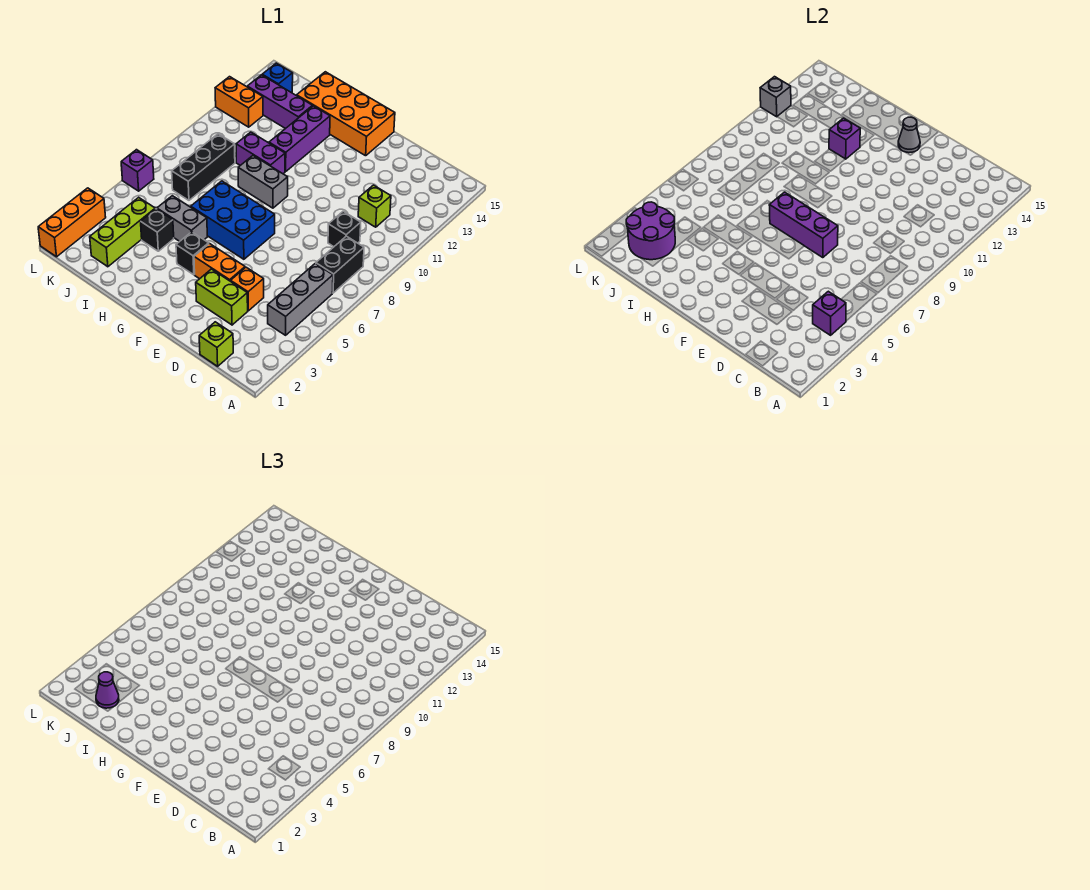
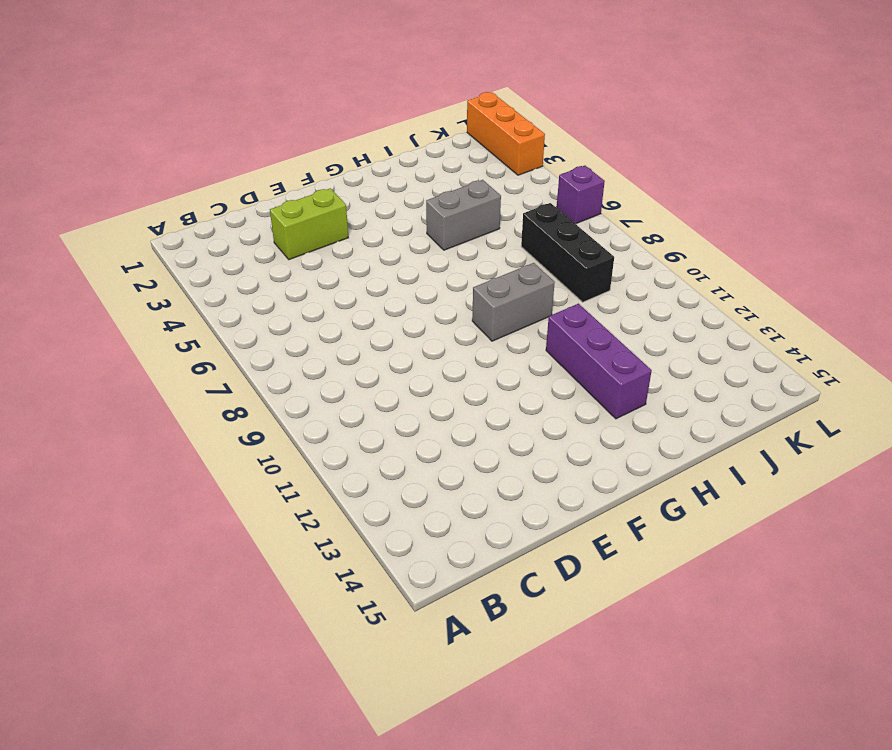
none -> grey 1x3 brick [268,264,333,335]
none -> black 1x2 brick [316,236,364,293]
none -> lime 1x1 brick [199,322,233,366]
none -> black 1x1 brick [328,211,361,247]

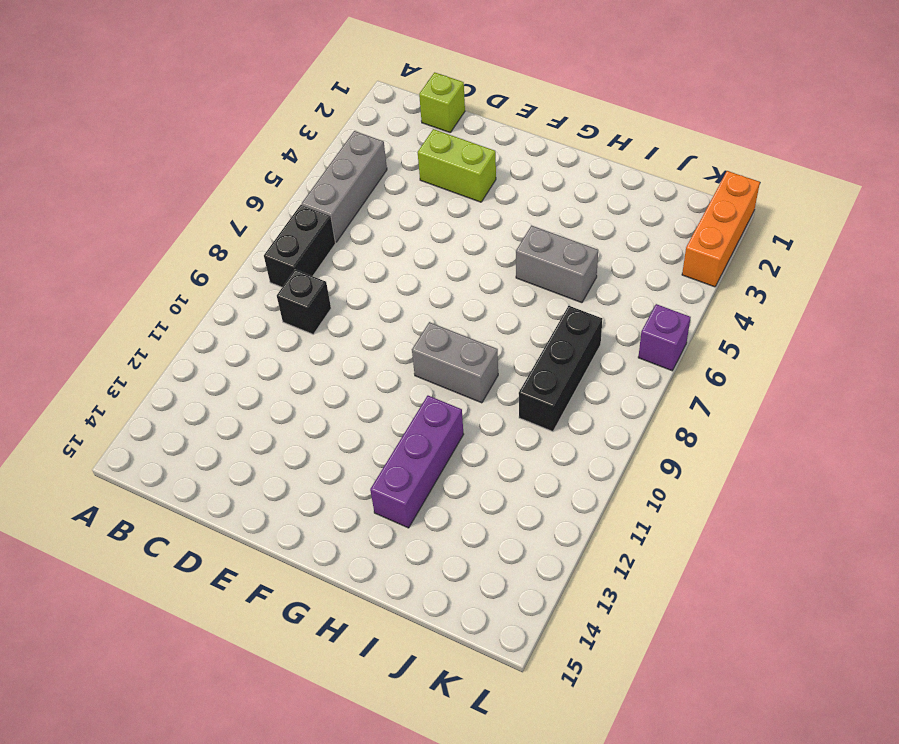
none -> lime 1x1 brick [358,185,391,227]
none -> orange 1x1 brick [231,267,264,311]
none -> orange 1x2 brick [194,244,245,281]
none -> blue 2x3 brick [191,181,275,259]

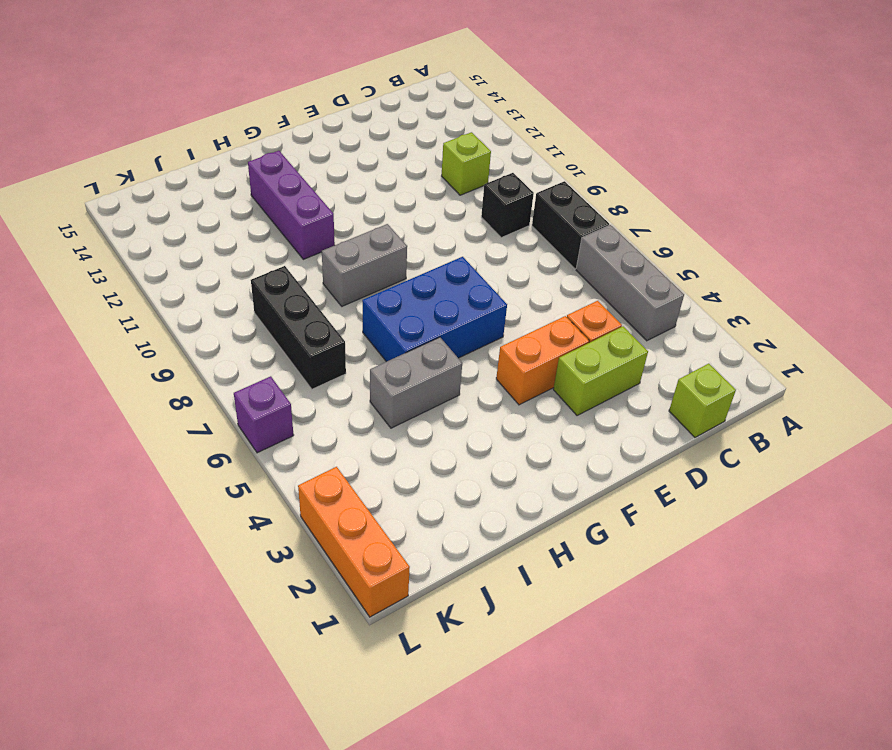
none -> orange 2x4 brick [297,72,395,156]
none -> black 1x1 brick [176,232,209,275]
none -> purple 1x2 brick [236,132,285,174]
none -> black 1x1 brick [141,209,174,251]

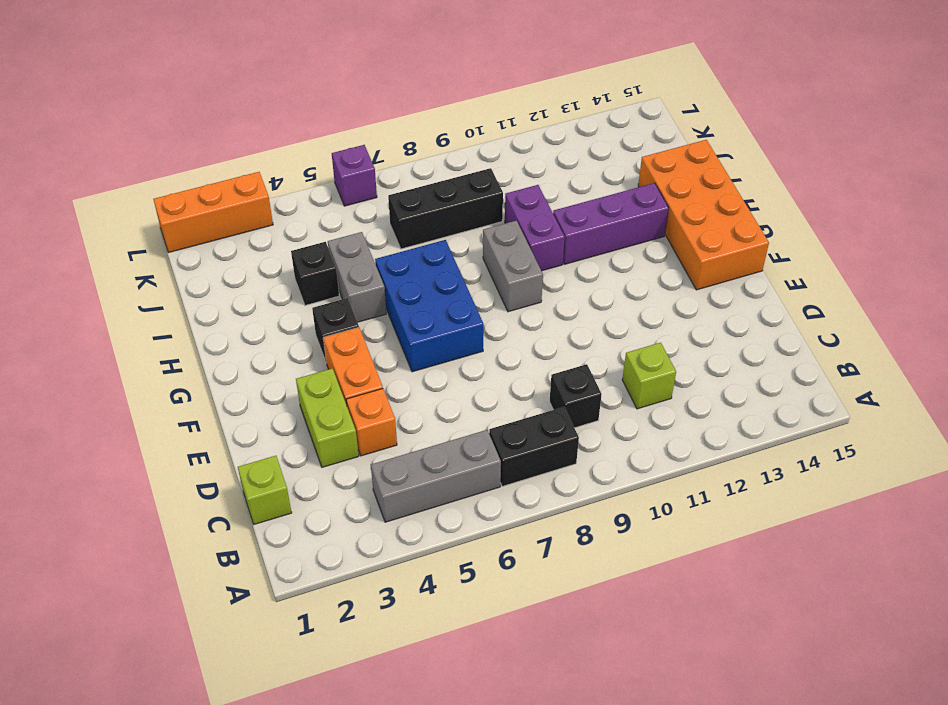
none -> purple 1x3 brick [247,75,313,129]
none -> lime 1x3 brick [90,197,155,267]
none -> orange 1x2 brick [215,77,263,127]
none -> blue 1x1 brick [262,63,293,93]

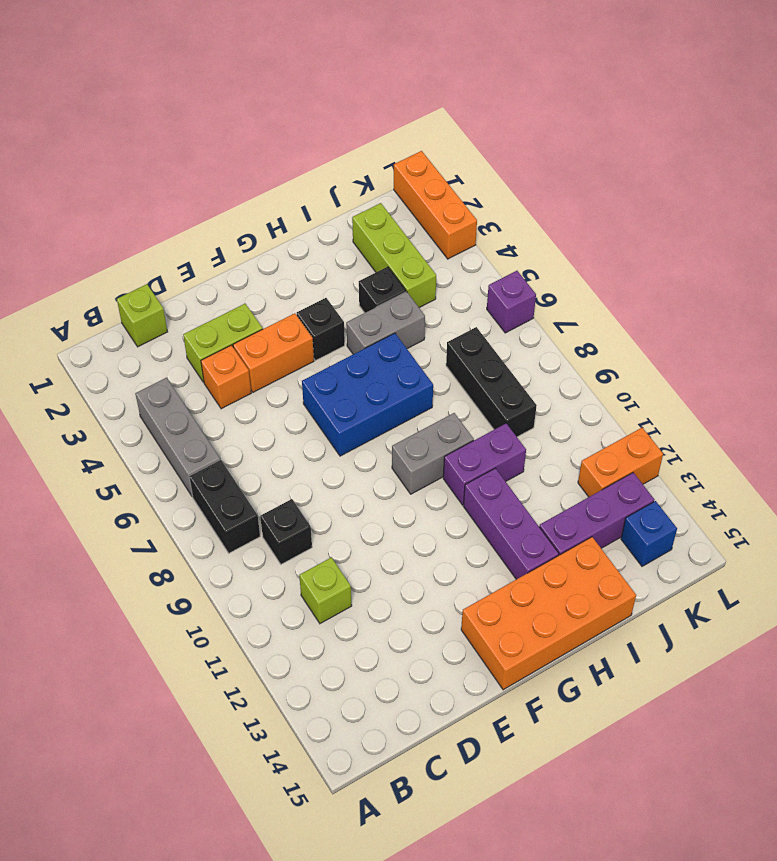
none -> purple 1x1 brick [813,291,846,335]
none -> purple 1x3 brick [769,192,838,258]
none -> grey 1x1 cone [898,117,920,153]
none -> purple 1x1 brick [829,118,860,159]

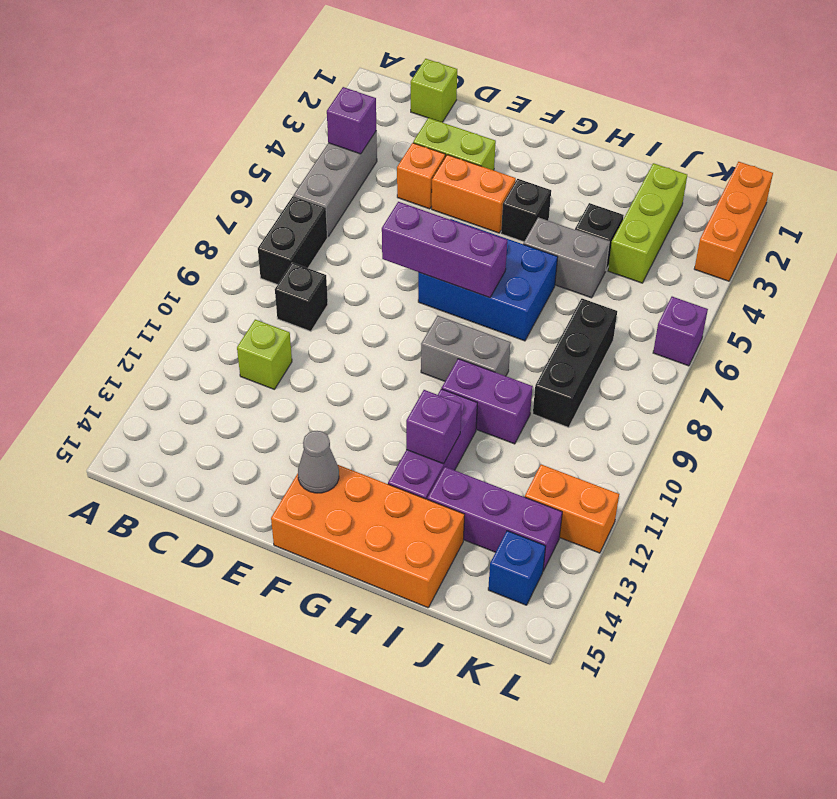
none -> purple 2x2 round brick [626,202,675,260]
none -> grey 1x1 brick [760,77,791,117]
none -> purple 1x1 cone [96,672,119,708]

